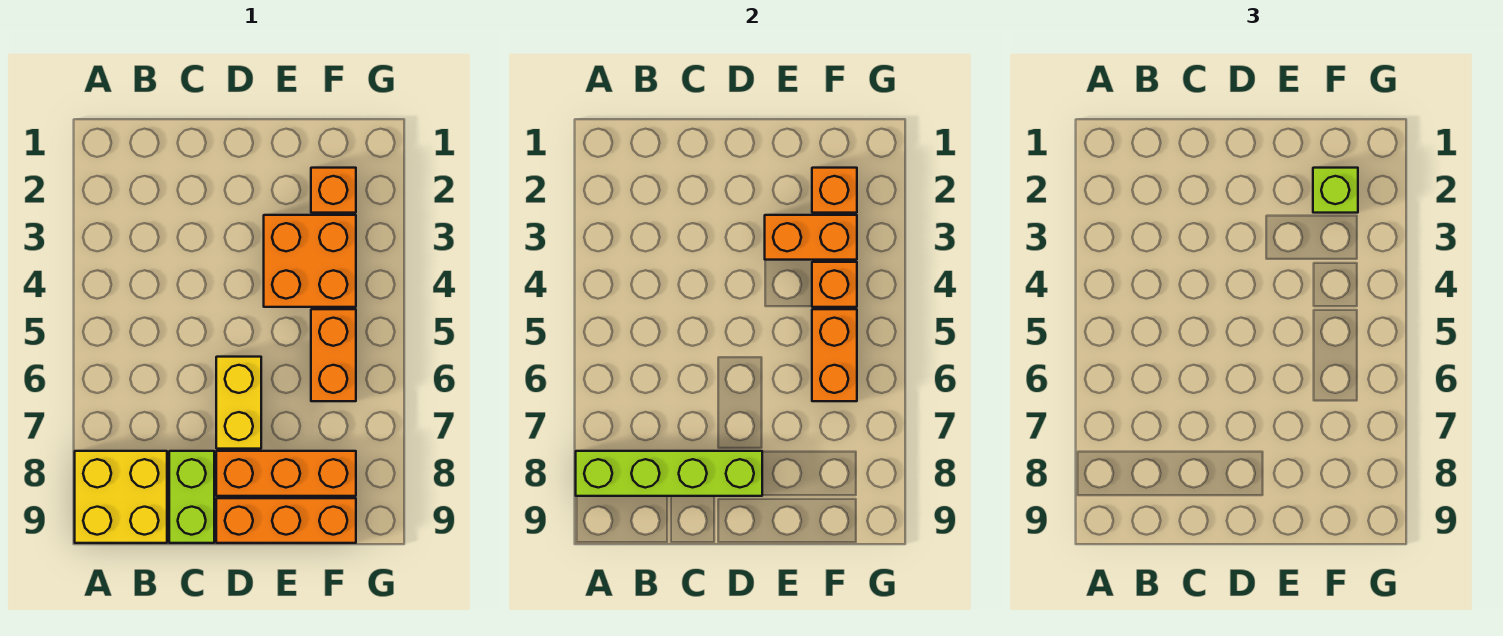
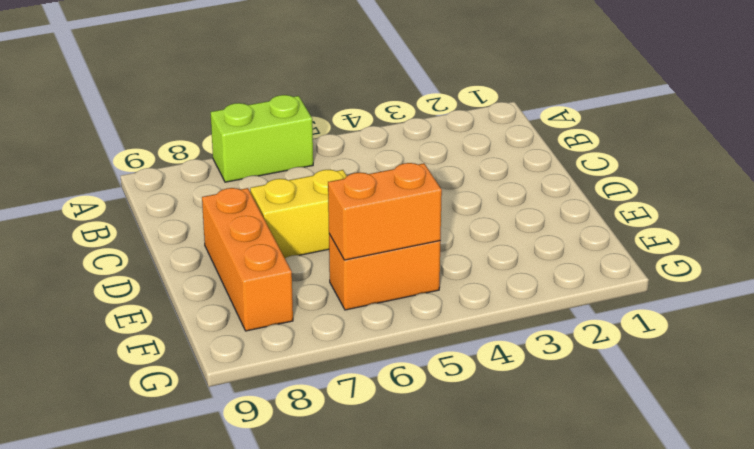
lime 1x2 brick [211,95,313,182] -> lime 1x2 brick moved to [169,451,214,543]
none -> yellow 2x2 brick [75,451,167,543]
none -> orange 1x3 brick [216,498,356,543]
none -> orange 2x2 brick [264,215,356,307]

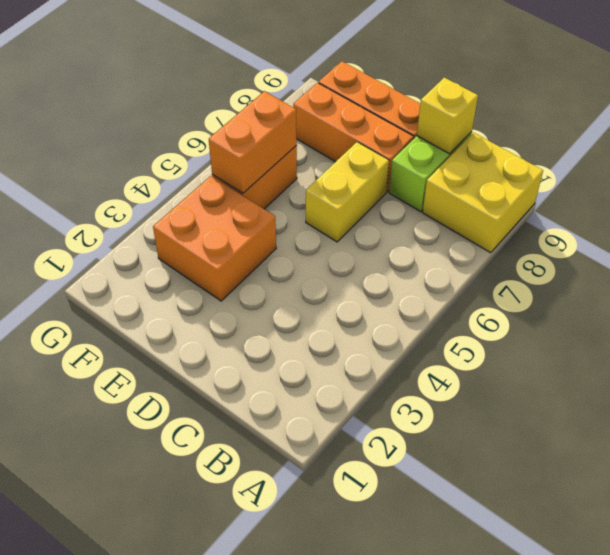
yellow 1x1 brick [417,77,478,154] -> none
none -> orange 1x1 brick [311,168,356,213]
none -> lime 1x4 brick [576,451,762,496]
none -> orange 1x2 brick [765,215,857,260]

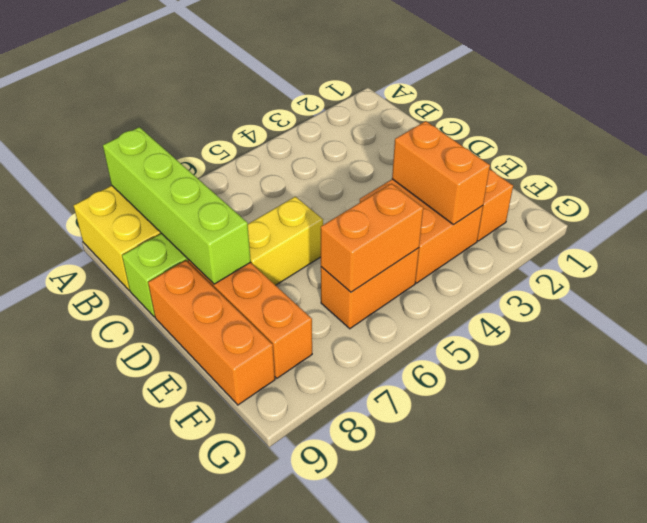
none -> orange 1x1 brick [812,168,857,213]
none -> orange 1x1 brick [812,262,857,307]
none -> lime 1x1 brick [1313,168,1358,213]

